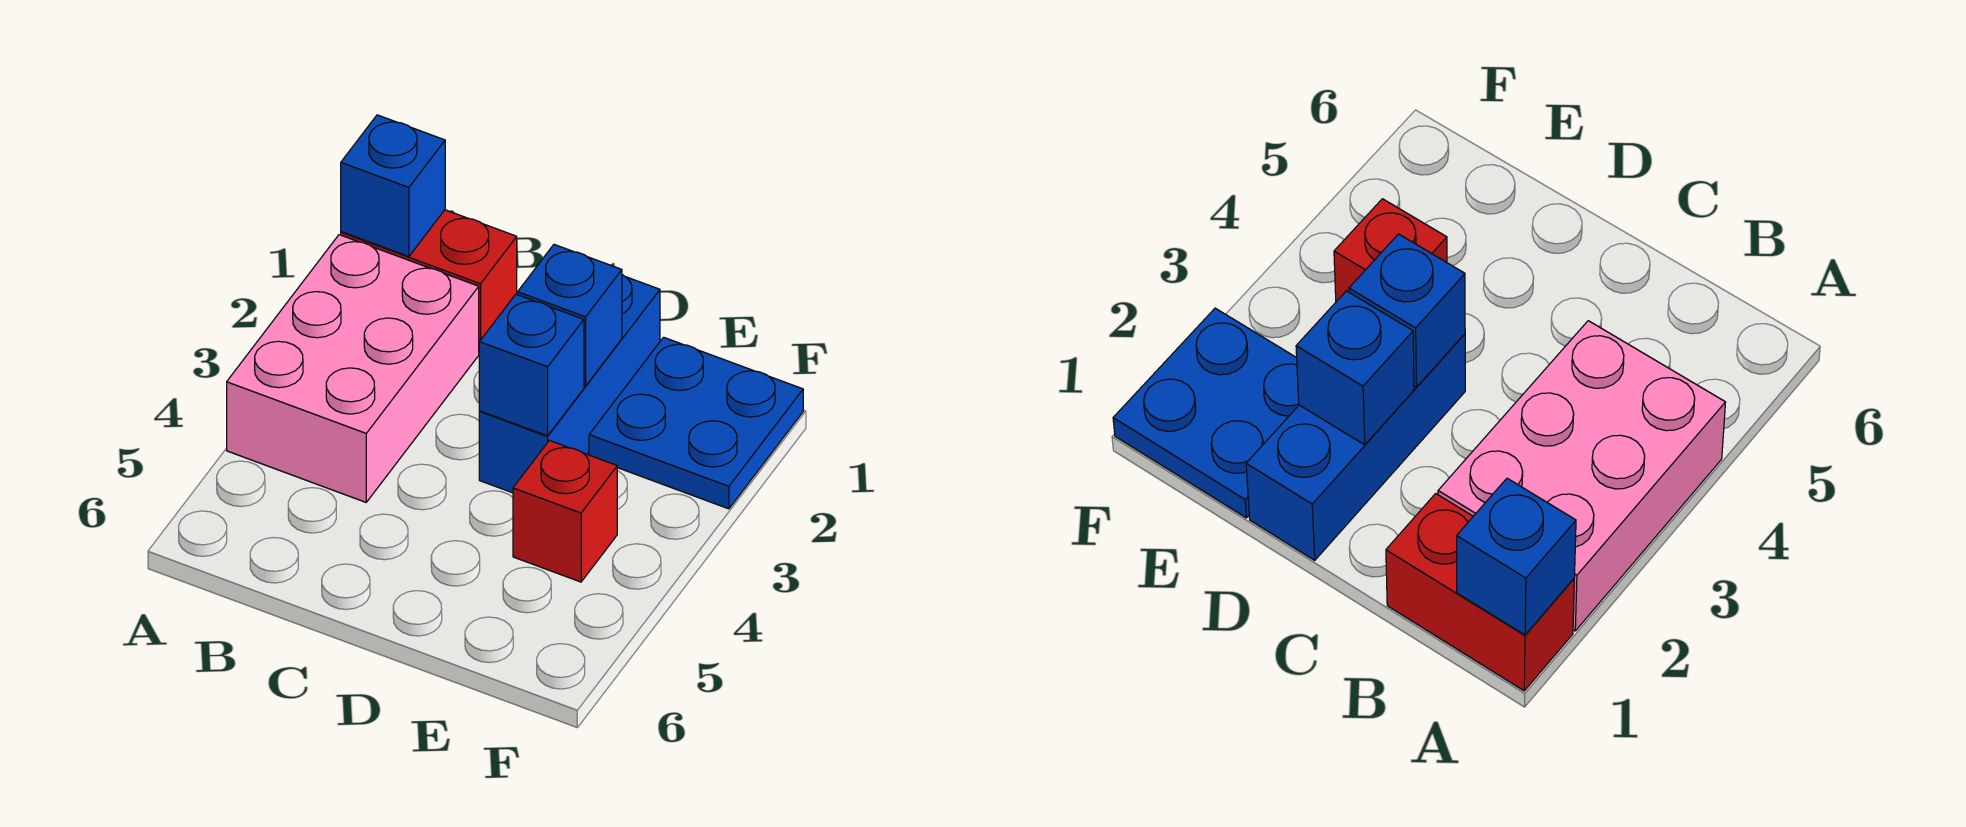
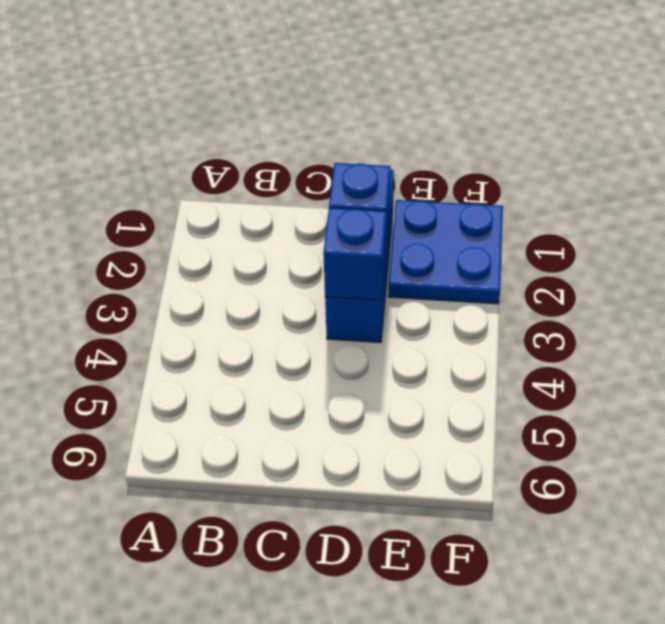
none -> red 1x2 brick [341,210,517,342]
none -> pink 2x3 brick [227,235,479,502]

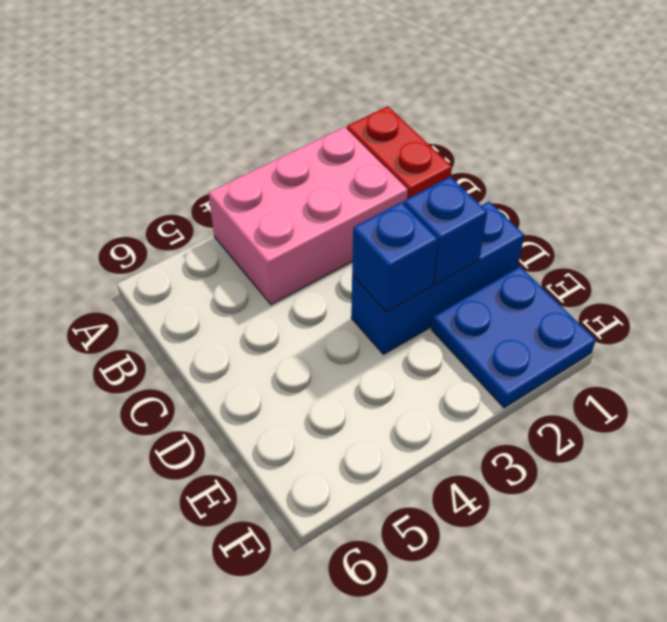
none -> red 1x1 brick [513,440,617,582]
none -> blue 1x1 brick [341,115,445,256]

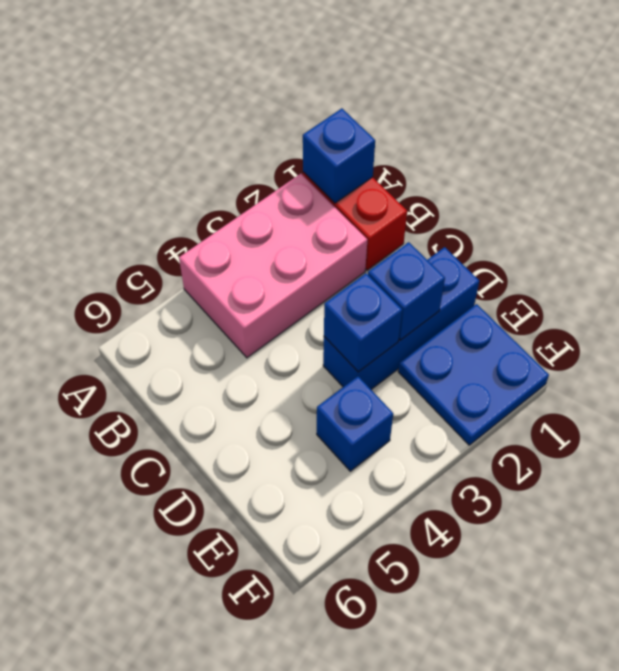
blue 1x1 brick [317,376,393,471] -> red 1x1 brick [513,440,617,582]

